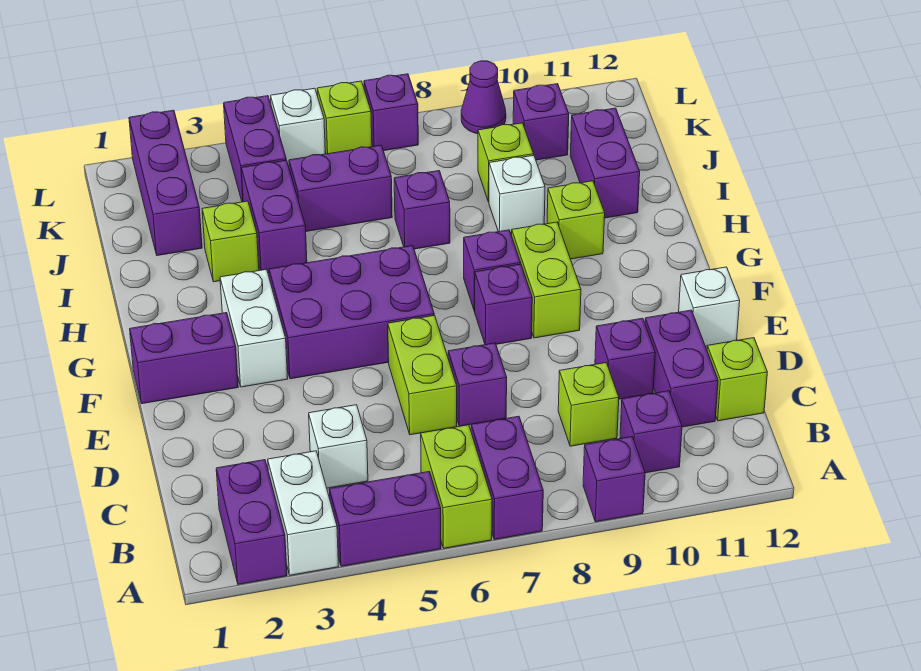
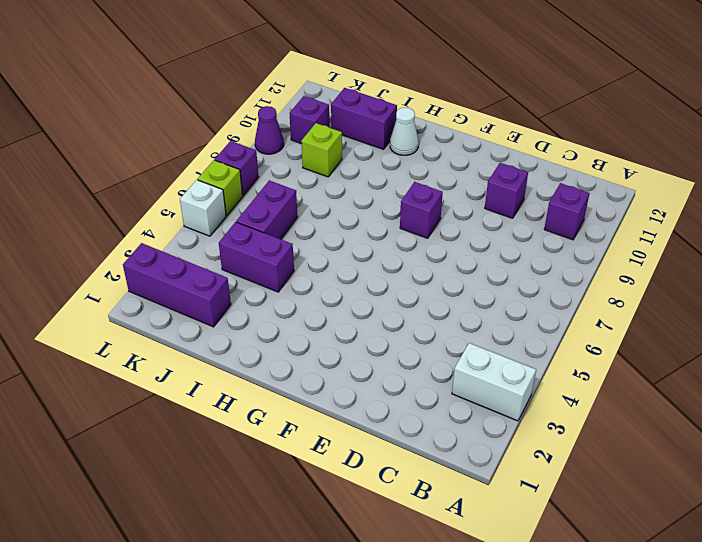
white 1x1 cone [390,108,419,155] -> none
none -> purple 1x2 brick [216,460,287,584]
none -> purple 1x2 brick [329,472,441,566]
none -> lime 1x2 brick [421,425,492,548]
none -> purple 1x2 brick [471,416,543,539]

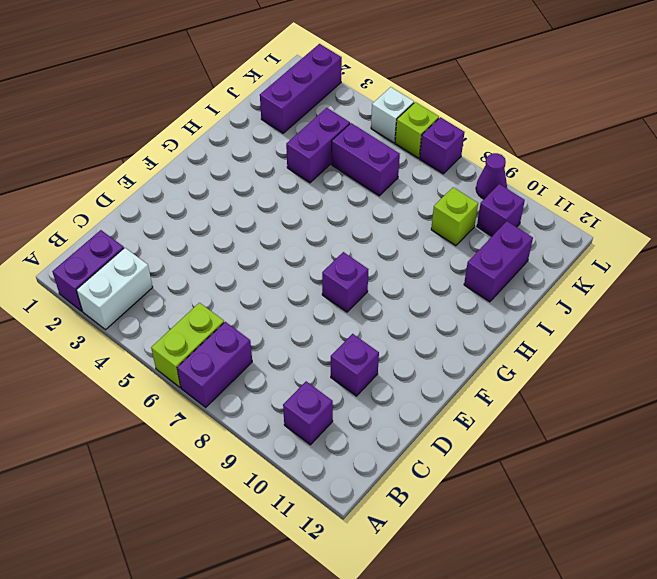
none -> purple 1x2 brick [329,472,441,566]
none -> purple 1x1 brick [583,437,645,522]
none -> white 1x1 brick [309,405,368,488]
none -> lime 1x1 brick [558,363,619,446]

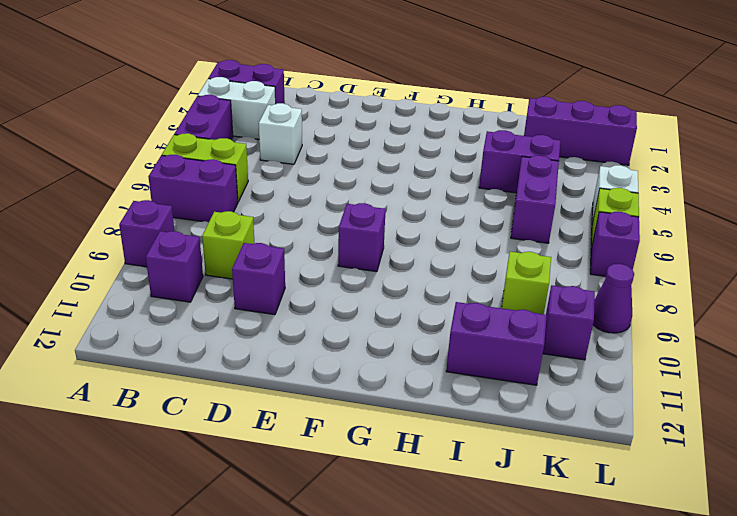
none -> purple 1x2 brick [645,310,718,427]
none -> lime 1x1 brick [707,338,767,421]
none -> lime 1x2 brick [388,315,457,435]
none -> purple 1x1 brick [448,343,507,426]

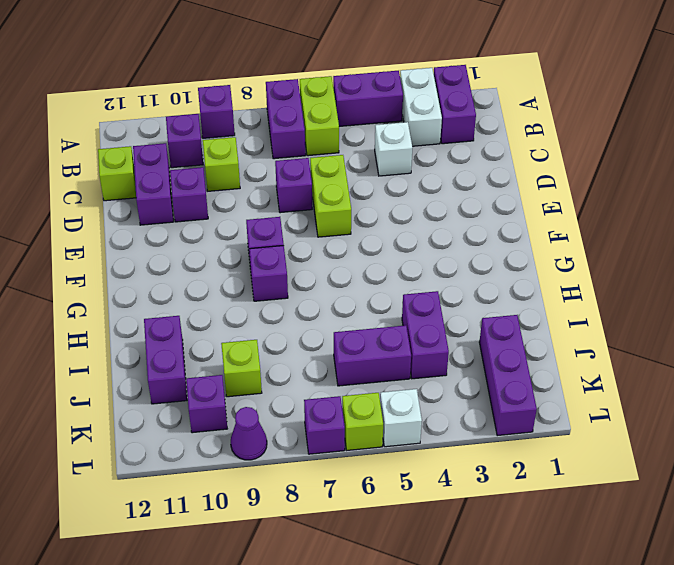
none -> white 1x1 brick [679,267,740,347]
none -> purple 1x2 brick [130,313,238,404]
none -> white 1x2 brick [220,269,288,387]
none -> purple 2x3 brick [269,246,434,379]

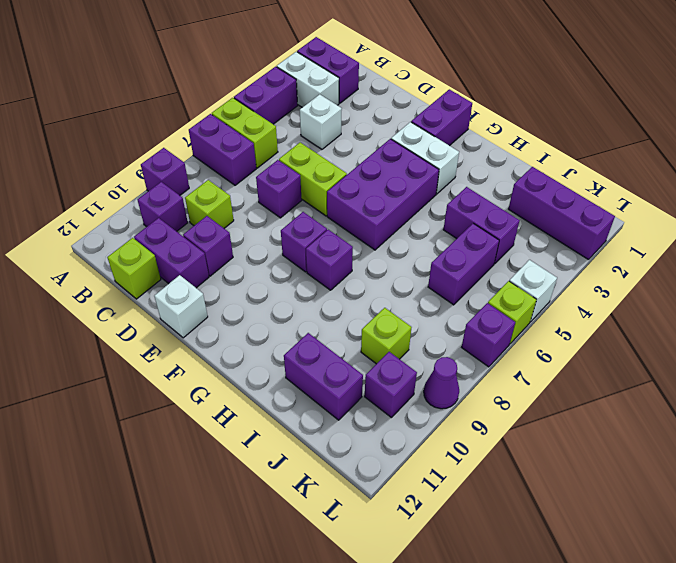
none -> lime 1x2 brick [512,222,581,338]
none -> lime 1x1 brick [547,181,605,259]
none -> lime 1x1 brick [202,201,259,282]
none -> purple 1x1 brick [394,171,450,249]

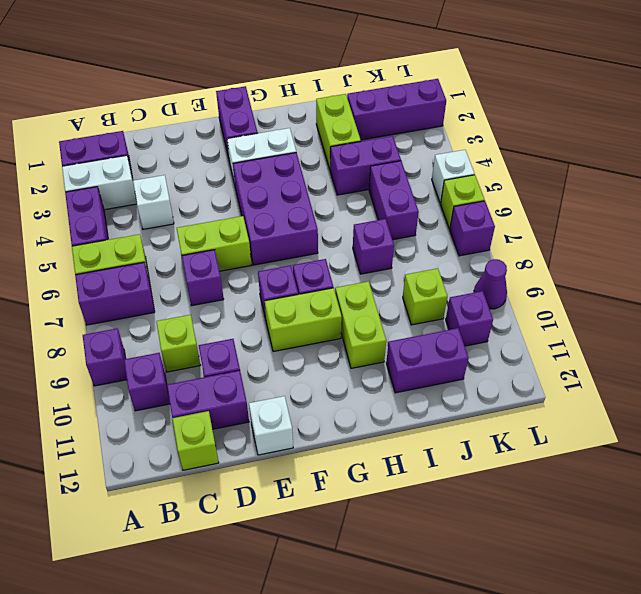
lime 1x2 brick [335,281,386,368] -> lime 1x1 brick [547,181,605,259]
lime 1x2 brick [316,94,361,169] -> lime 1x1 brick [202,201,259,282]
none -> white 1x1 brick [489,155,545,233]
none -> purple 1x2 brick [224,96,286,202]

